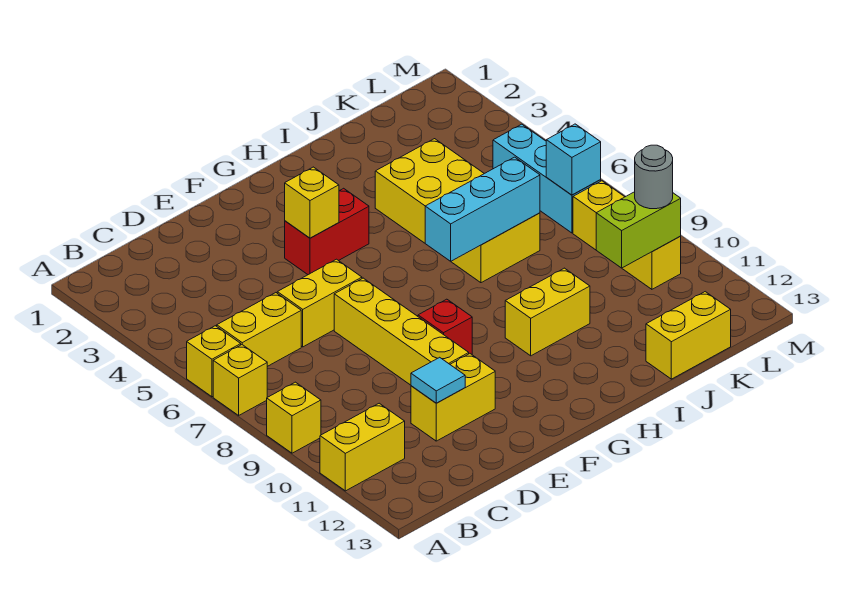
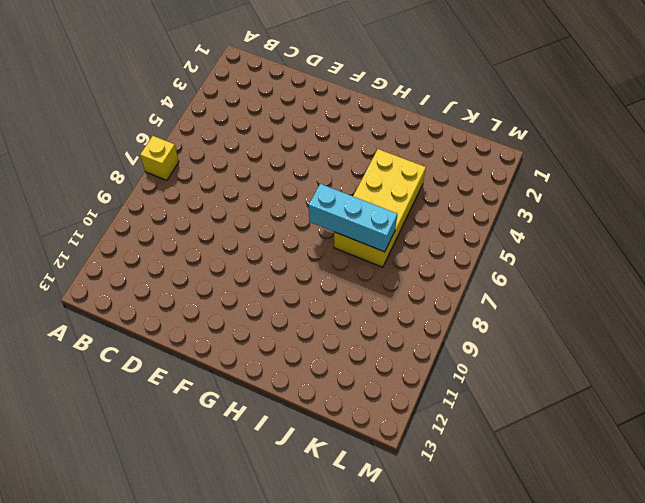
none -> yellow 1x1 brick [187,326,241,397]
none -> yellow 1x1 brick [267,382,321,453]
none -> yellow 1x2 brick [320,403,405,491]

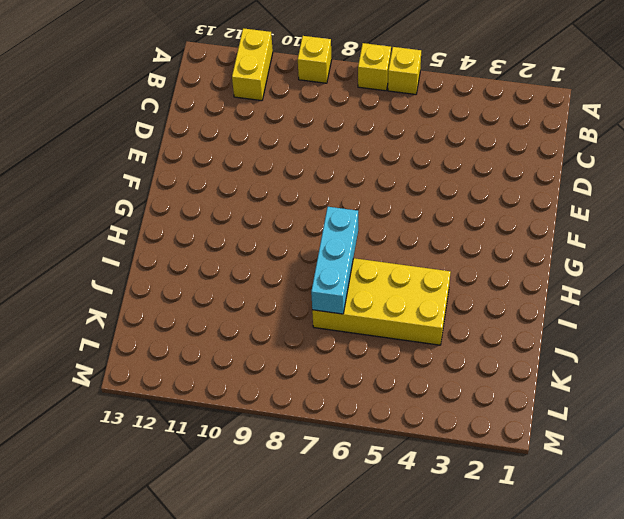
none -> yellow 1x2 brick [217,293,301,366]
none -> yellow 1x2 brick [277,259,362,347]
none -> yellow 1x2 brick [411,354,495,441]

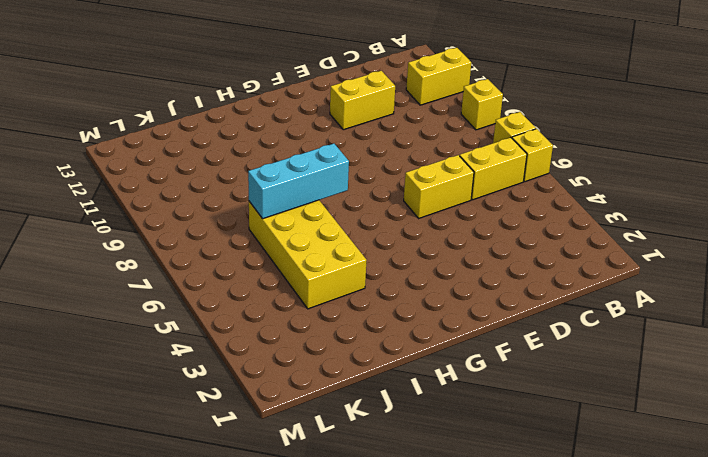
none -> yellow 1x4 brick [334,278,469,385]
none -> red 1x2 brick [285,188,369,275]
none -> red 1x1 brick [418,299,472,354]

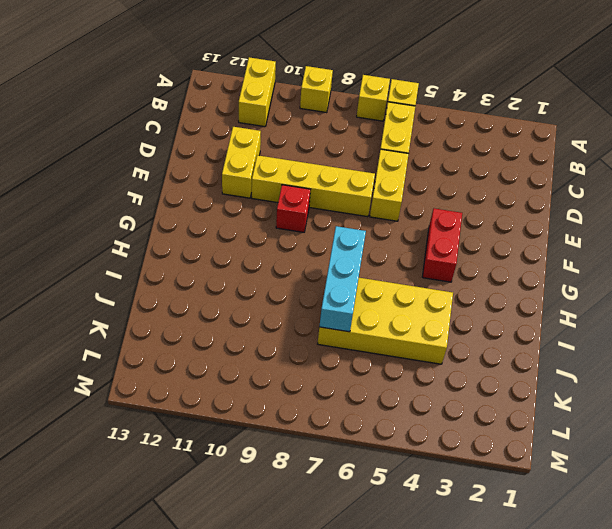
none -> yellow 1x2 brick [505,268,590,356]
none -> yellow 1x2 brick [646,292,731,379]
none -> cyan 1x3 brick [493,124,601,233]

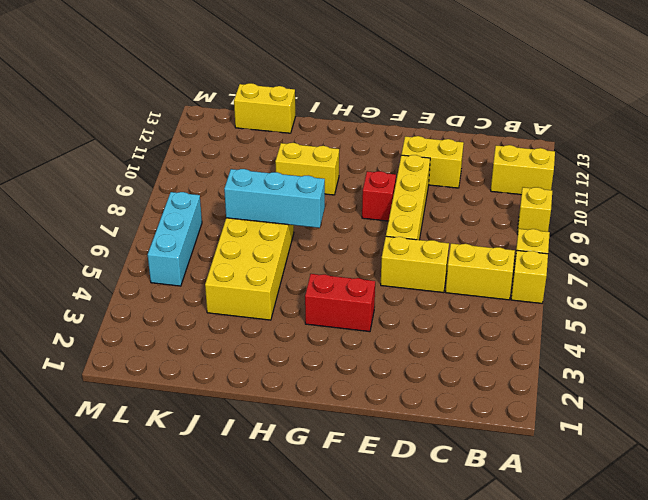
none -> yellow 1x3 brick [573,181,681,289]
none -> cyan 1x1 tile [411,357,465,403]
none -> yellow 1x1 brick [285,167,339,238]

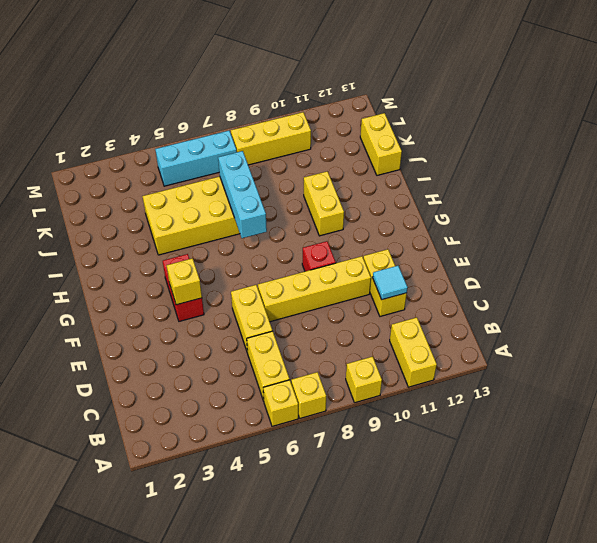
none -> lime 1x2 brick [596,192,681,268]
none -> cyan 1x1 brick [546,124,601,195]
none -> grey 1x1 round brick [635,145,673,209]

